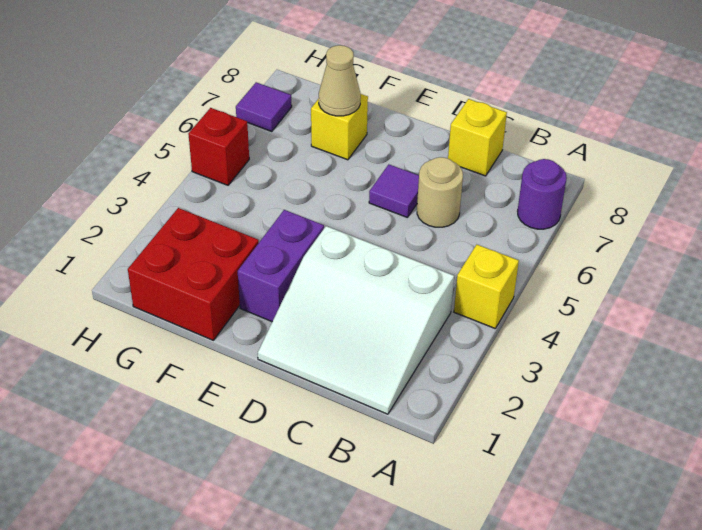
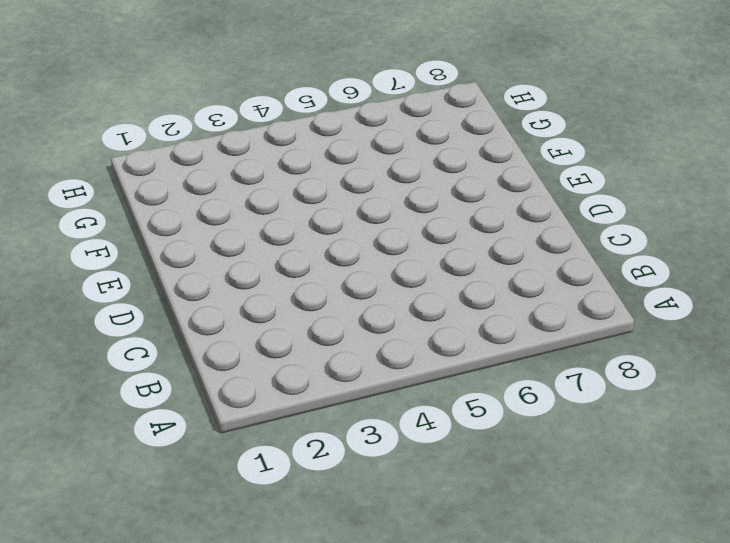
none -> yellow 1x1 brick [454,245,519,329]
none -> purple 1x1 round brick [518,159,567,229]
none -> white 3x3 slope [258,226,454,414]

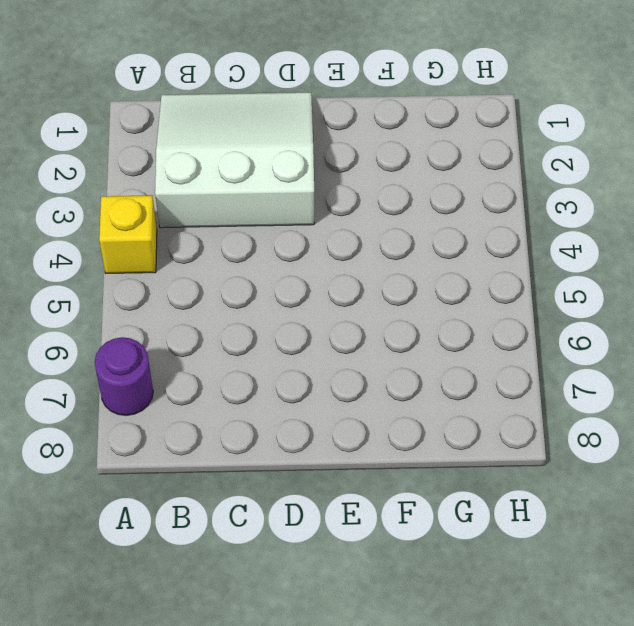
none -> tan 1x1 round brick [417,157,463,227]
none -> yellow 1x1 brick [448,99,507,176]
none -> purple 1x1 tile [369,165,419,218]

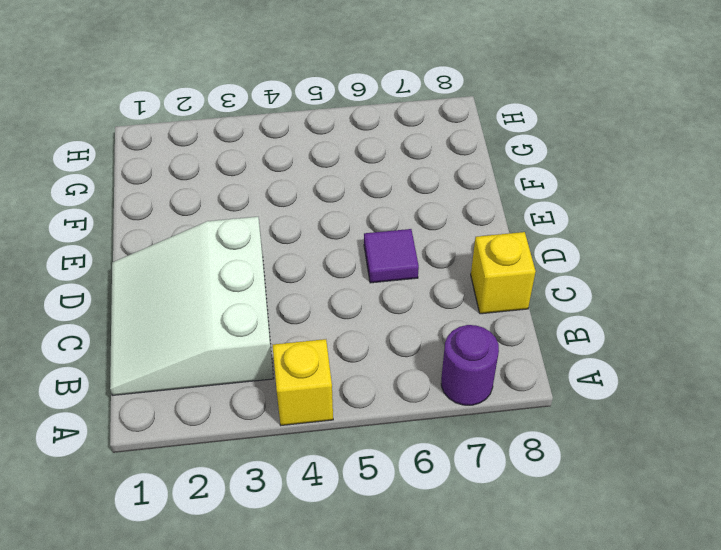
none -> tan 1x1 round brick [417,157,463,227]
none -> purple 1x2 brick [238,210,324,322]
none -> red 2x2 brick [128,208,259,340]

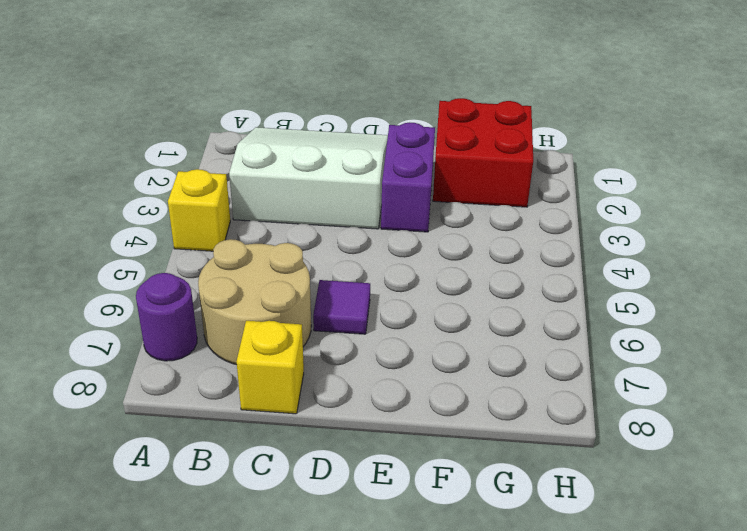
tan 2x2 round brick [198,239,311,365] -> tan 1x1 round brick [417,157,463,227]
none -> yellow 1x1 brick [311,94,368,160]
none -> red 1x1 brick [188,108,249,185]
none -> purple 1x1 tile [236,82,292,131]

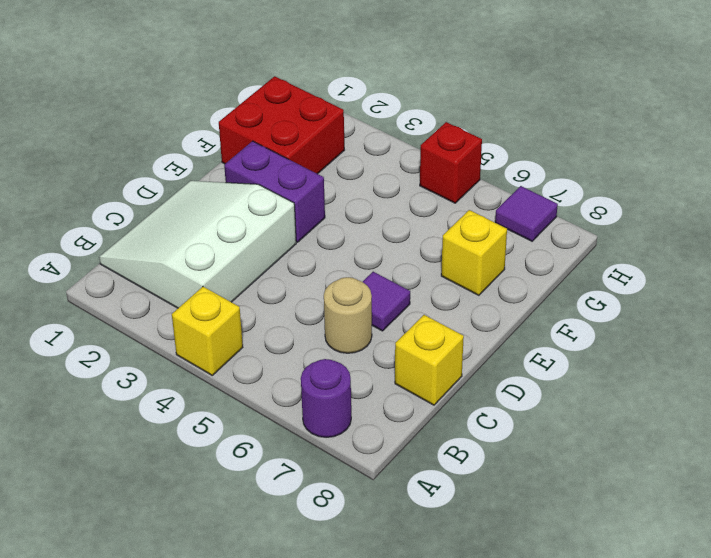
none -> tan 1x1 cone [319,45,361,116]

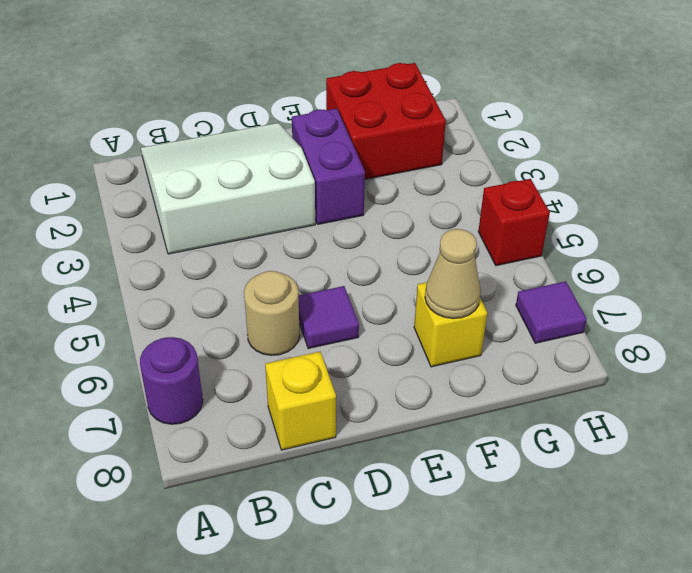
none -> yellow 1x1 brick [454,245,519,329]

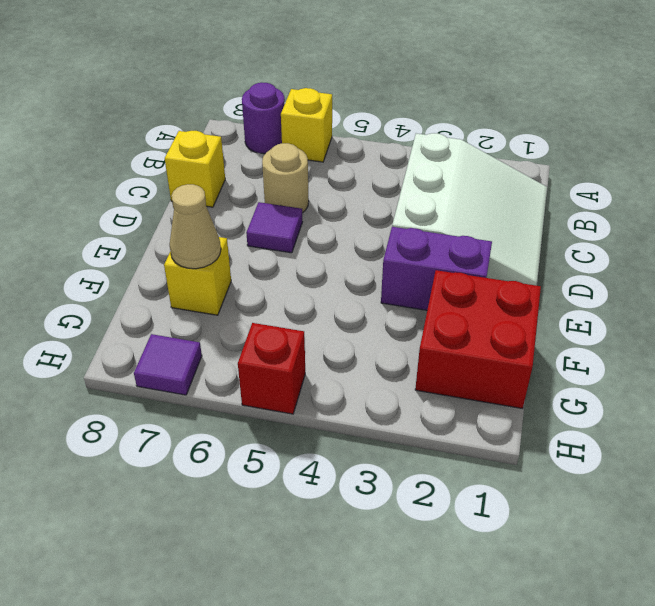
yellow 1x1 brick [281,88,332,162] -> yellow 1x1 brick moved to [454,245,519,329]

